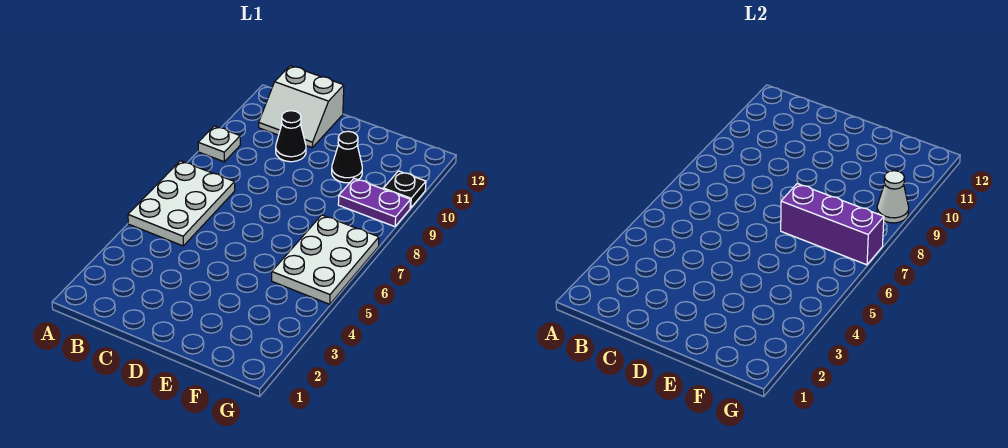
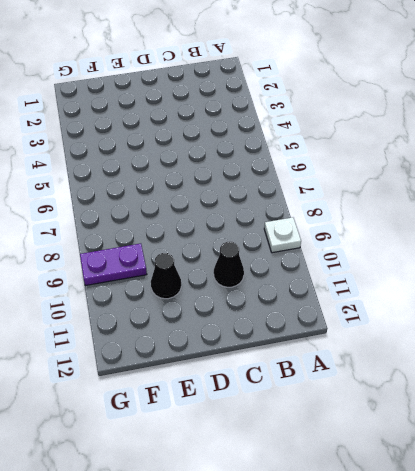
none -> white 2x3 plate [128,161,235,246]
none -> white 2x2 slope [259,66,344,147]

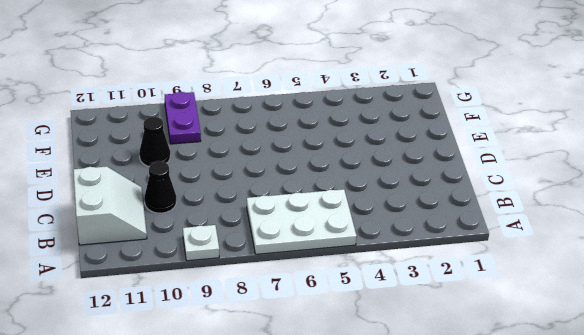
none -> white 2x3 plate [272,215,379,304]
none -> black 1x1 plate [384,171,426,208]

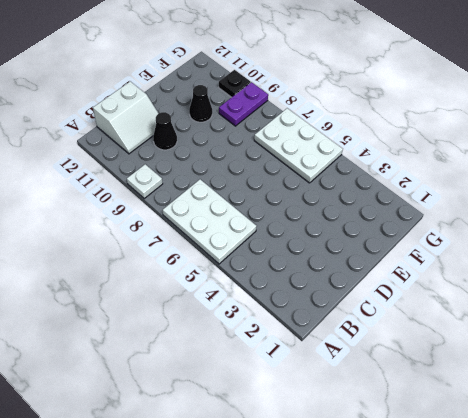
none -> purple 1x3 brick [781,184,884,265]
none -> white 1x1 cone [877,171,909,223]

